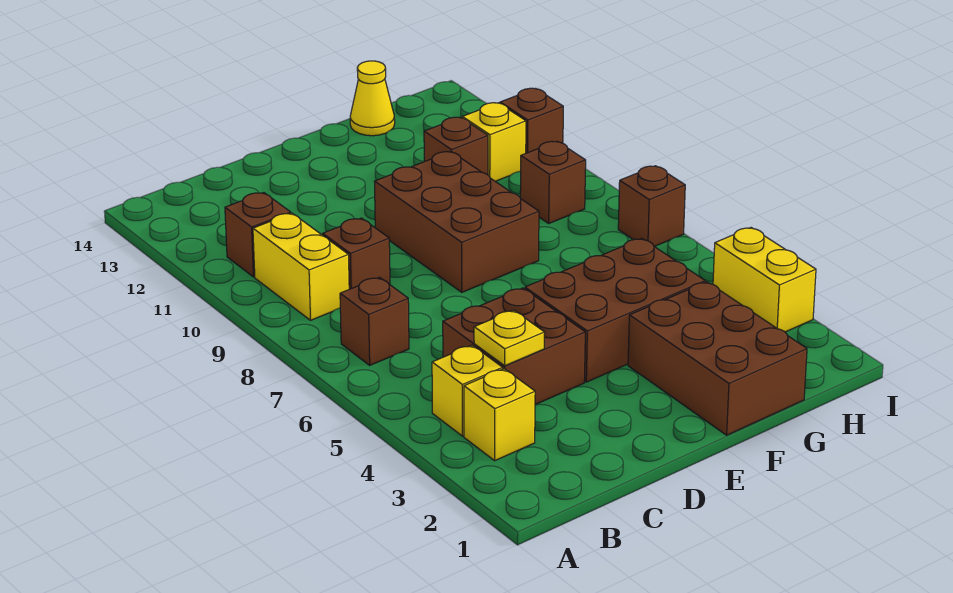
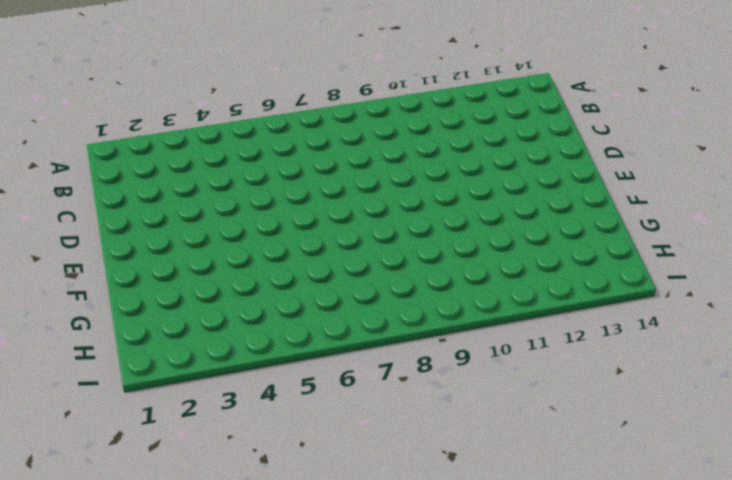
none -> yellow 1x1 brick [464,369,535,461]
none -> yellow 1x1 brick [432,345,503,436]
none -> brown 1x1 brick [340,277,409,365]

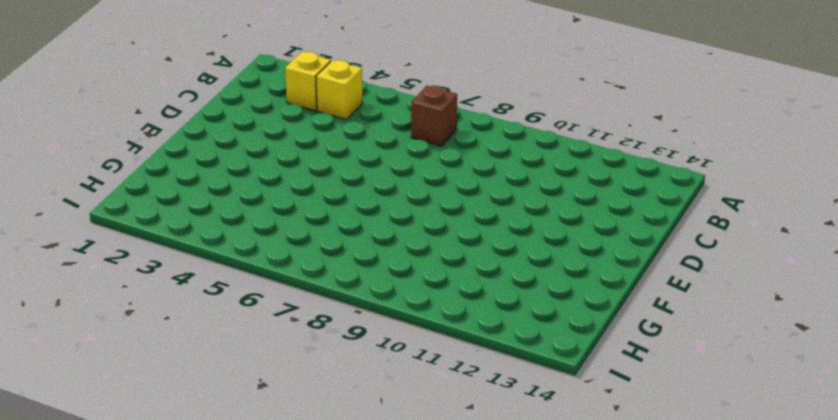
none -> yellow 1x2 brick [253,213,349,320]
none -> brown 1x1 brick [225,193,291,277]
none -> brown 2x2 brick [443,288,585,405]

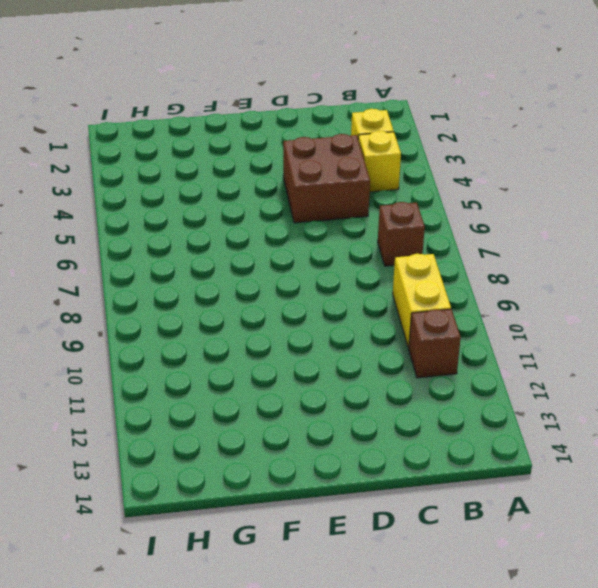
none -> brown 1x1 brick [323,218,390,289]
none -> brown 2x3 brick [525,239,705,382]
none -> brown 2x3 brick [374,152,539,292]

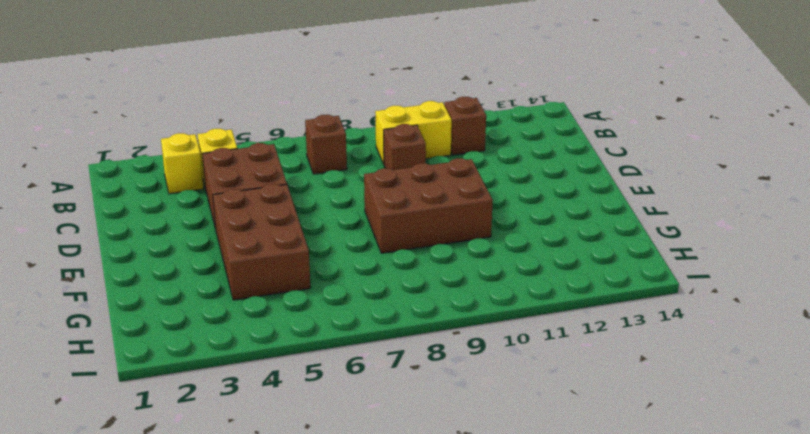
none -> brown 2x3 brick [628,282,807,435]
none -> brown 1x1 brick [424,117,488,175]
none -> yellow 1x1 cone [350,61,395,136]

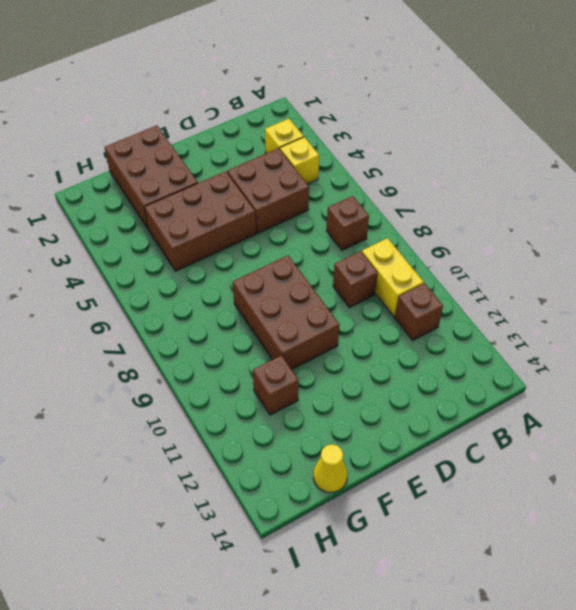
none -> brown 1x1 brick [520,141,586,223]
none -> yellow 1x1 brick [462,103,526,181]
none -> yellow 1x2 brick [713,228,816,332]

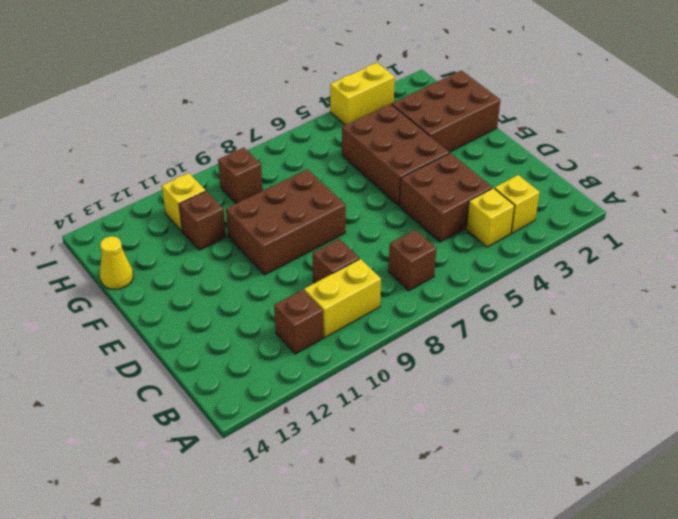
none -> brown 1x1 brick [618,166,685,247]
none -> brown 1x1 brick [500,88,563,153]
none -> yellow 1x1 plate [474,310,545,366]

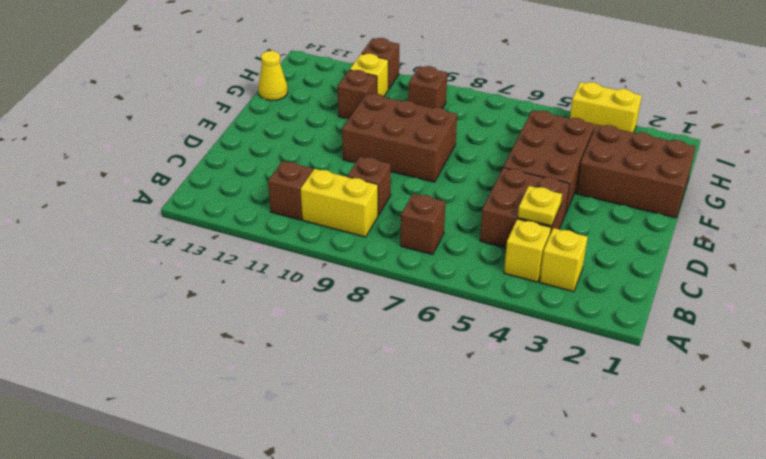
none -> brown 1x1 brick [618,166,685,247]

